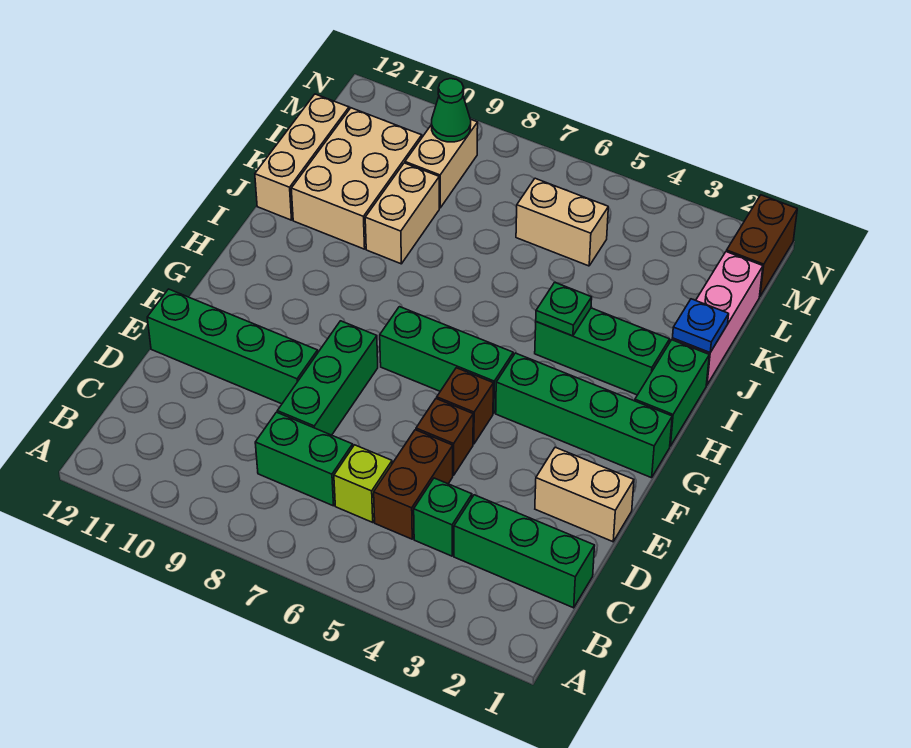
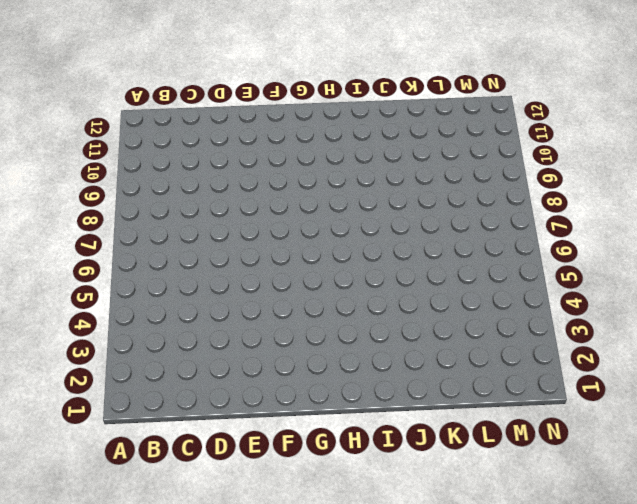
none -> green 1x3 brick [454,495,595,608]
none -> green 1x1 brick [414,478,472,556]
none -> brown 1x2 brick [374,430,453,539]

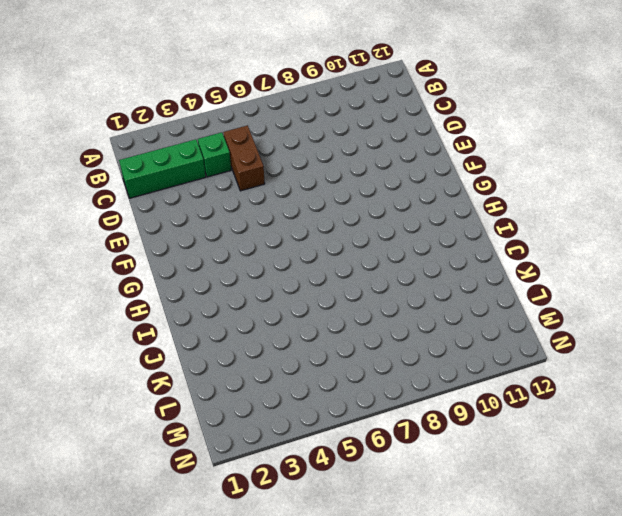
none -> lime 1x1 brick [334,445,392,522]
none -> green 1x2 brick [255,412,353,506]
none -> green 1x3 brick [277,321,378,435]

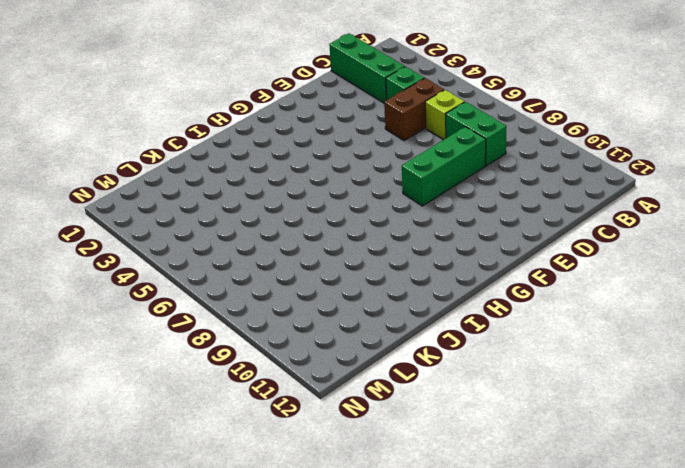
none -> tan 1x2 brick [535,447,634,542]
none -> brown 1x1 brick [416,399,473,475]
none -> green 1x4 brick [147,289,318,404]

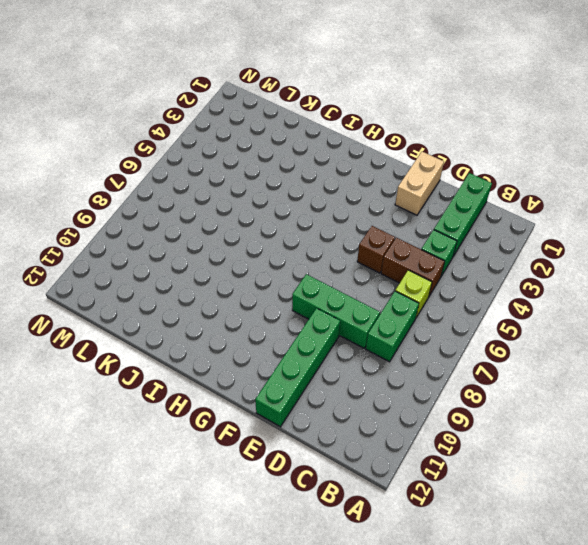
none -> brown 1x1 brick [437,368,493,444]
none -> green 1x4 brick [496,353,672,478]
none -> green 1x3 brick [380,307,513,413]

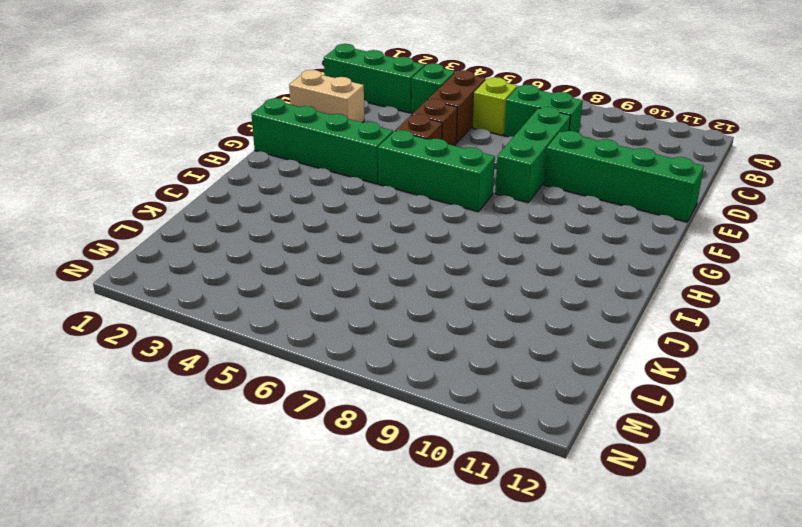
none -> green 1x2 brick [635,340,709,446]
none -> green 1x3 brick [535,308,670,395]
none -> pink 1x3 brick [672,252,763,385]

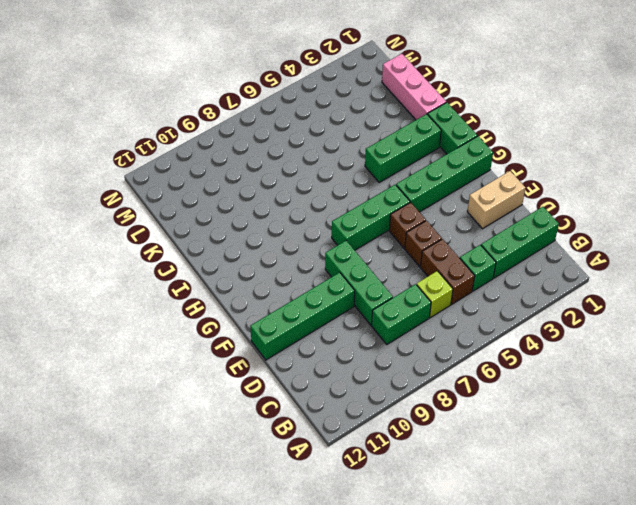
none -> tan 1x2 brick [365,163,439,264]
none -> tan 2x3 brick [291,108,422,249]
none -> tan 1x3 brick [255,94,349,220]

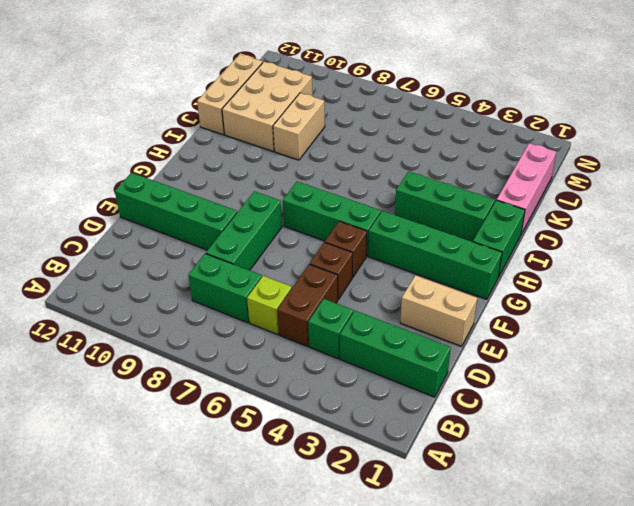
none -> tan 1x2 brick [516,178,608,266]
none -> tan 1x2 brick [405,120,478,208]
none -> brown 1x2 brick [727,195,797,297]

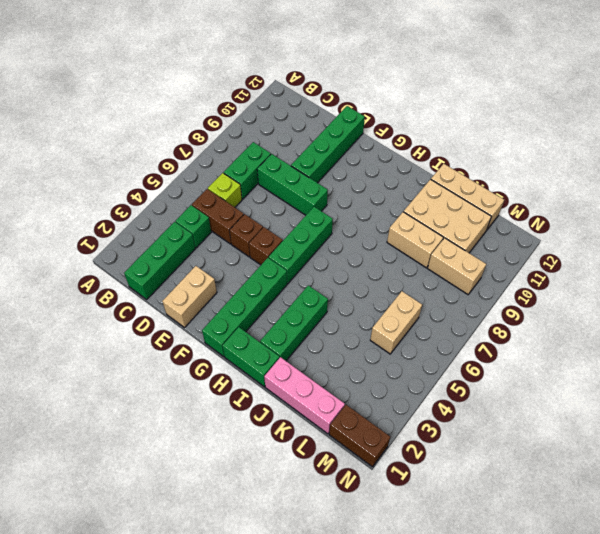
none -> green 1x1 plate [536,282,592,336]
none -> blue 1x1 plate [673,299,729,353]
none -> green 1x1 cone [432,79,471,142]

